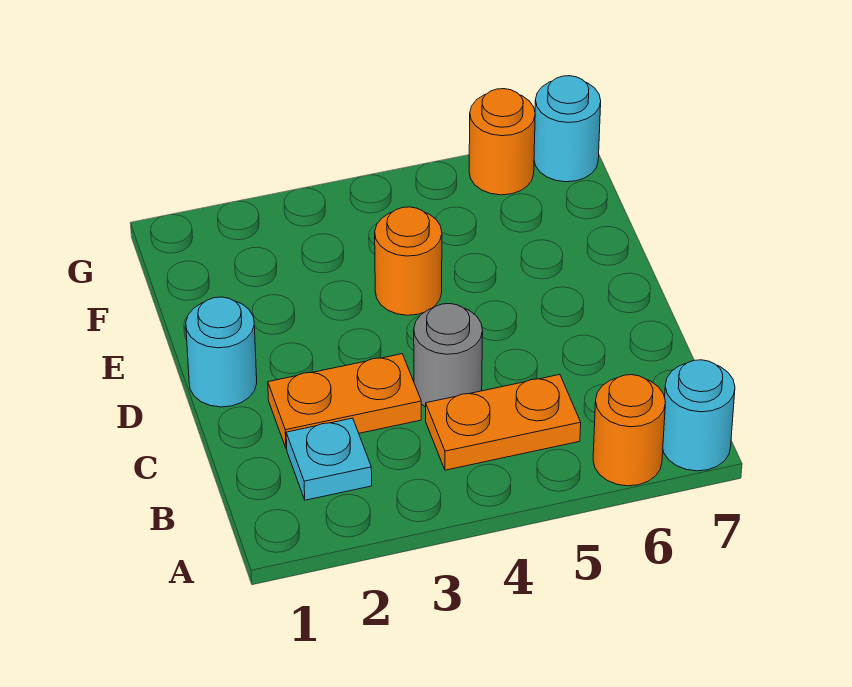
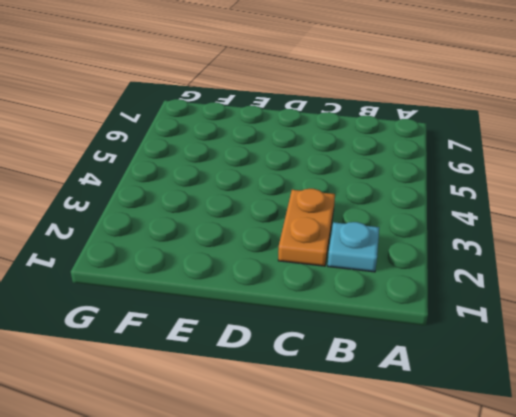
none -> orange 1x1 round brick [593,375,665,486]
none -> cyan 1x1 round brick [663,360,735,471]

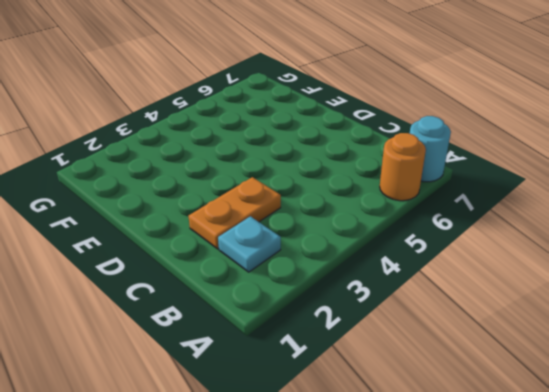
none -> orange 1x2 plate [426,375,581,470]
none -> grey 1x1 round brick [414,304,483,407]

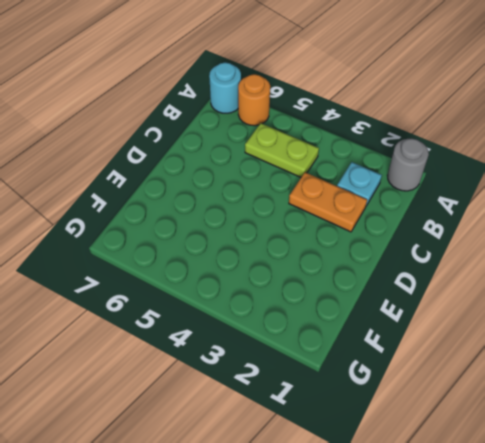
grey 1x1 round brick [387,139,429,191] -> grey 1x1 round brick moved to [414,304,483,407]
lime 1x2 plate [245,123,319,177] -> orange 1x2 plate [426,375,581,470]
none -> cyan 1x1 round brick [186,297,257,407]
none -> orange 1x1 round brick [375,207,442,315]

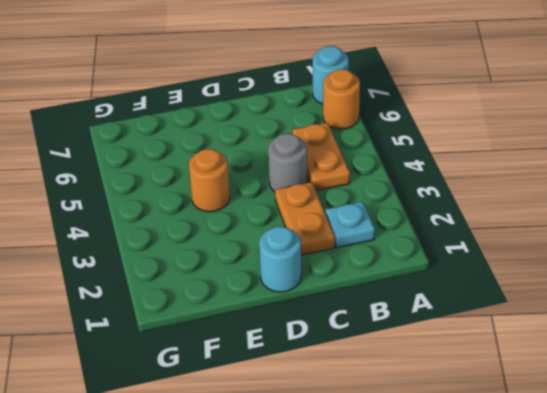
none -> orange 1x1 round brick [469,89,535,195]
none -> cyan 1x1 round brick [534,76,601,182]

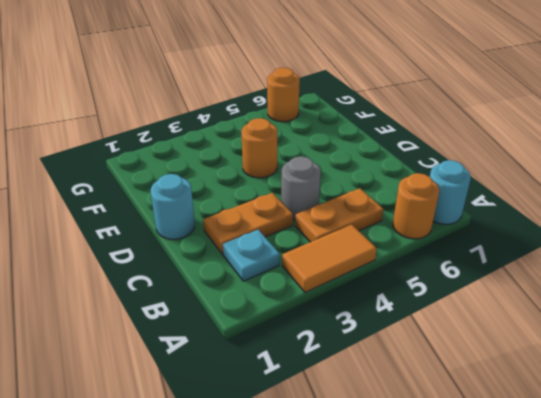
orange 1x2 tile [282,224,377,292] -> none
none -> cyan 1x1 round brick [534,76,601,182]

